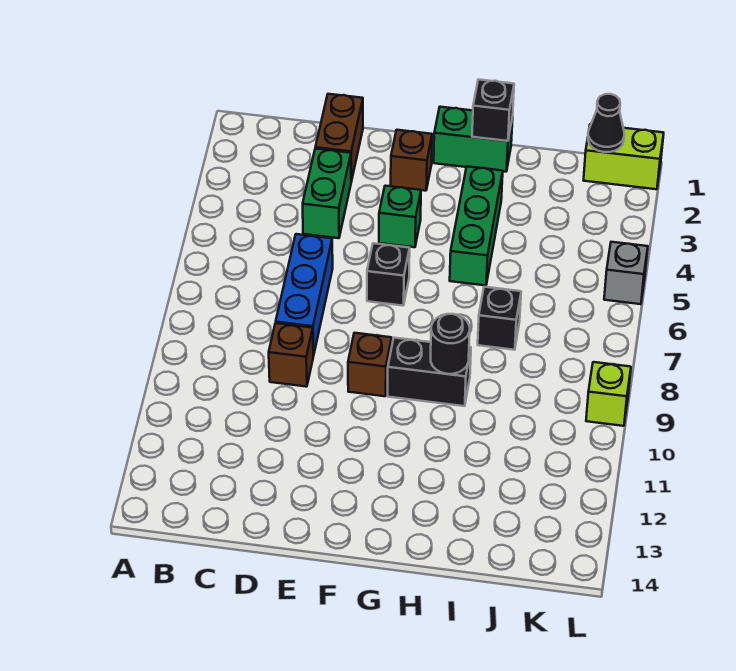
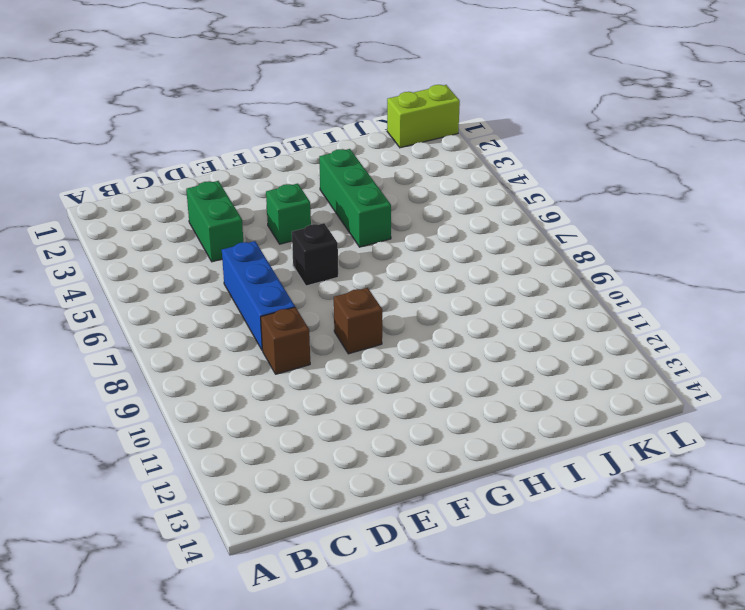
none -> brown 1x2 brick [315,94,363,182]
none -> brown 1x1 brick [391,130,432,191]
none -> green 1x2 brick [434,107,513,172]

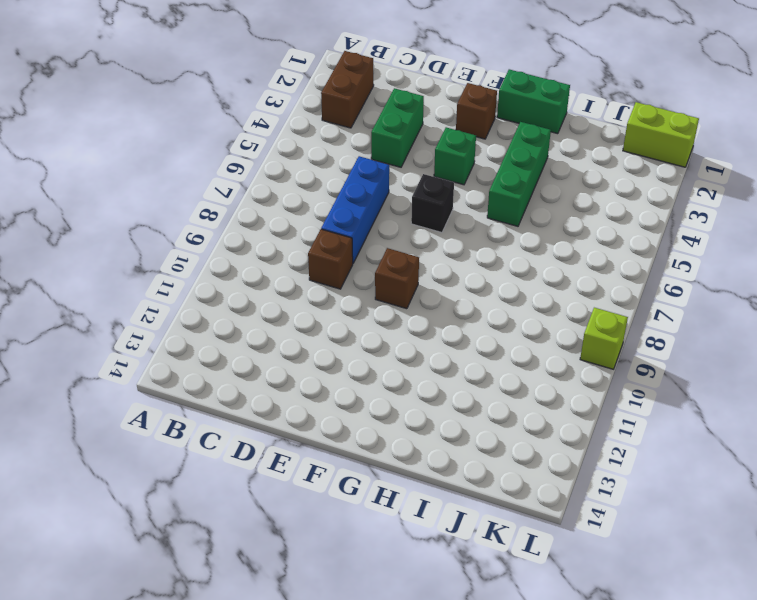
brown 1x2 brick [321,51,374,128] -> brown 1x2 brick moved to [315,94,363,182]
none -> black 1x2 brick [388,338,471,406]
none -> black 1x1 brick [478,287,521,350]
none -> grey 1x1 brick [604,242,648,304]

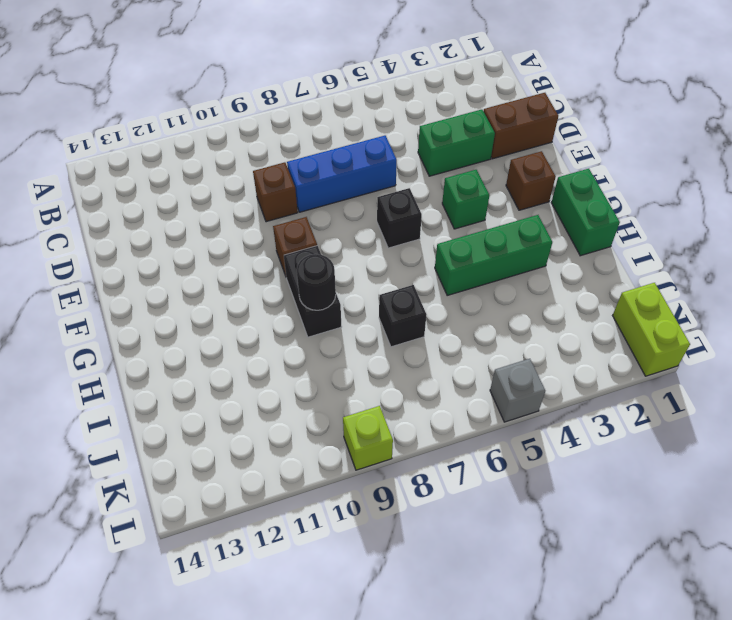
none -> black 1x1 brick [472,80,514,141]
none -> black 1x1 cone [588,94,624,152]

